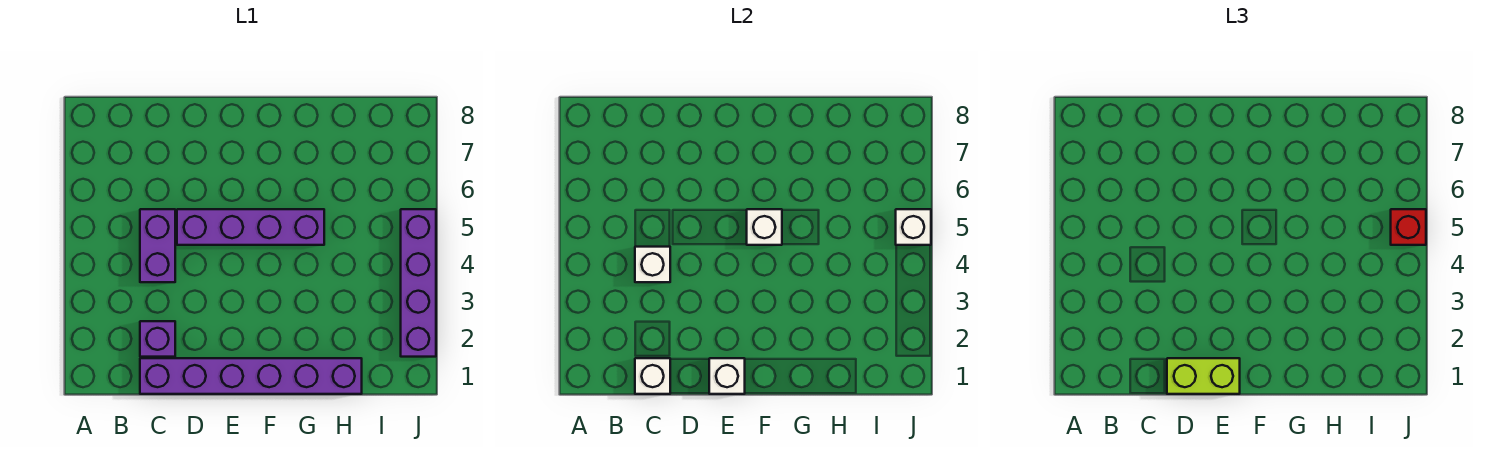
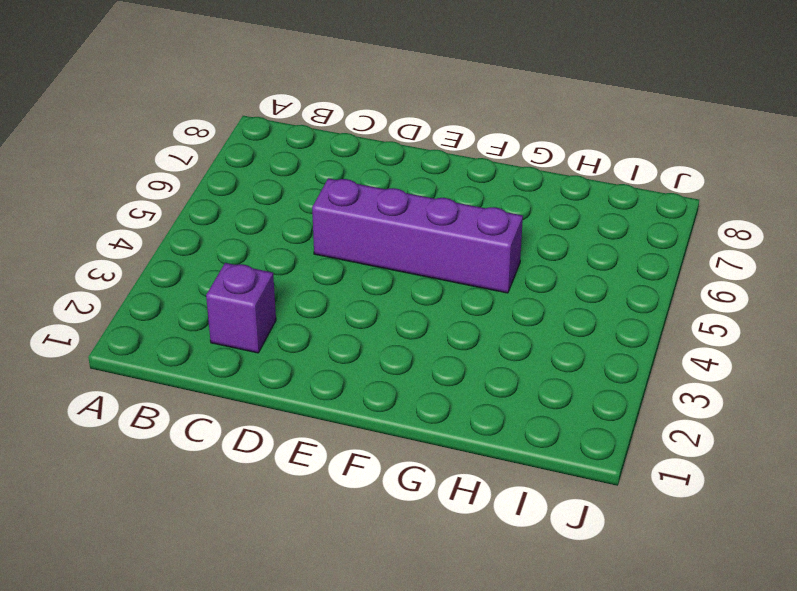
none -> purple 1x6 brick [140,358,362,394]
none -> purple 1x2 brick [140,209,175,282]
none -> purple 1x4 brick [401,209,436,357]

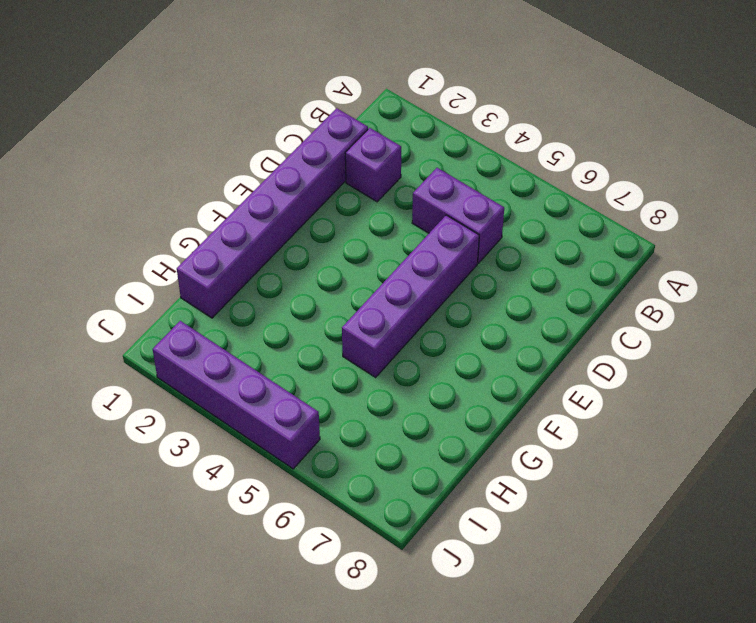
none -> white 1x1 brick [635,358,670,394]
none -> white 1x1 brick [635,247,670,282]
none -> white 1x1 brick [709,358,745,394]

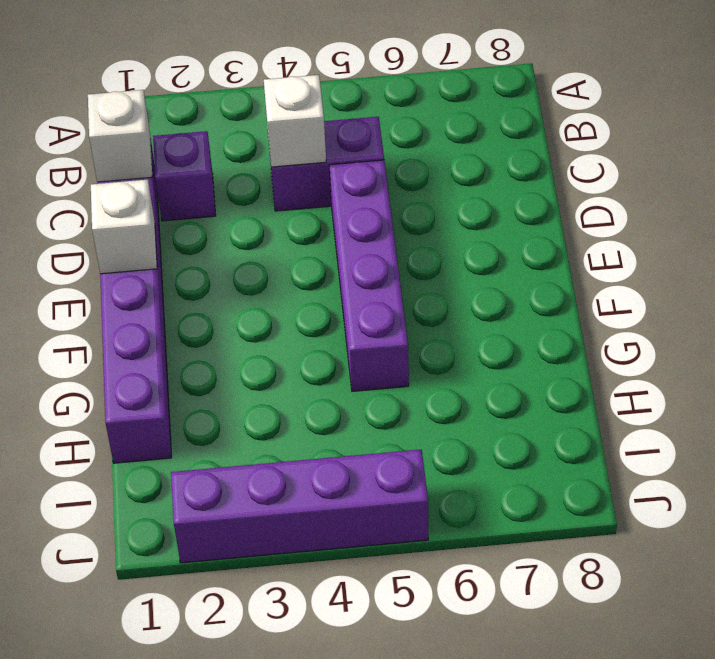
none -> white 1x1 brick [747,209,782,245]
none -> white 1x1 brick [896,209,931,245]
none -> lime 1x2 brick [1167,358,1240,394]

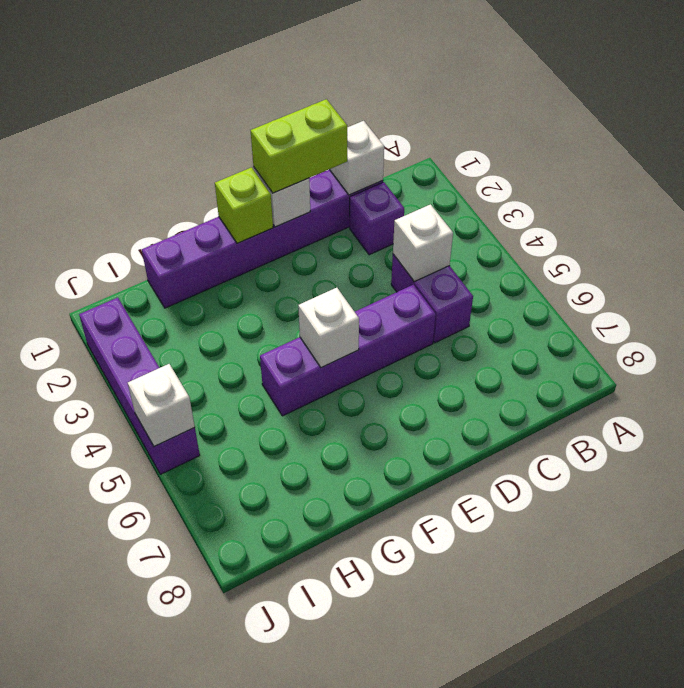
lime 1x1 brick [215,167,273,243] -> none
none -> red 1x1 brick [1391,209,1426,245]

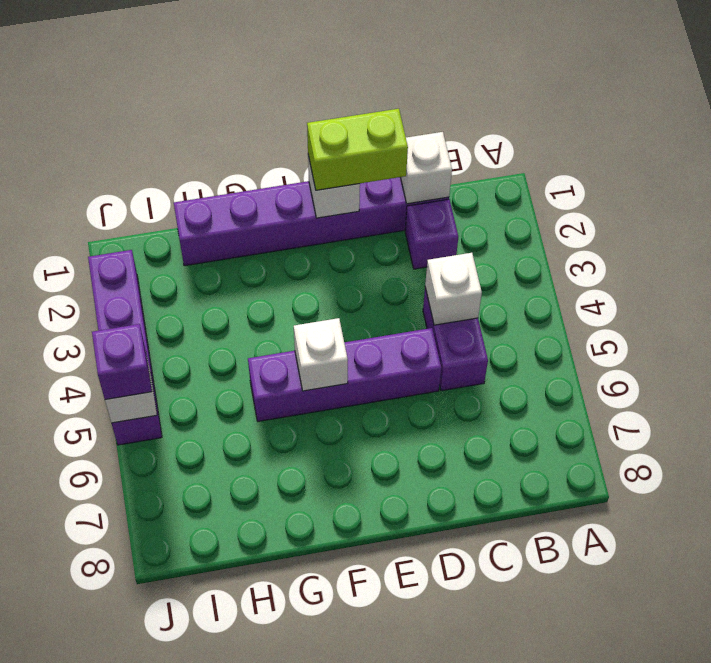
purple 1x1 brick [92,324,152,400] -> red 1x1 brick [1391,209,1426,245]

